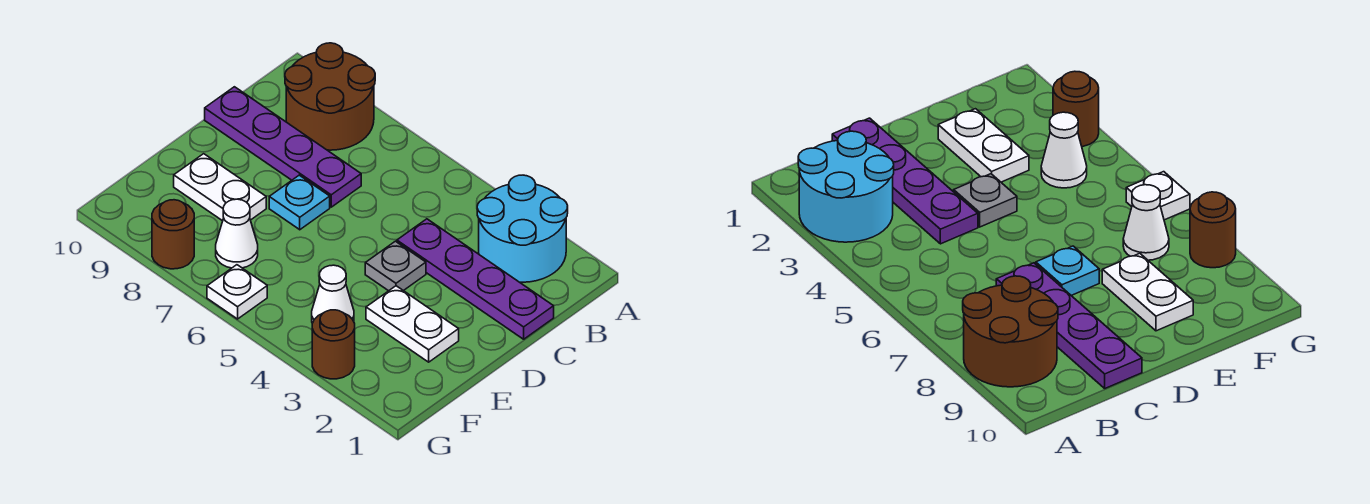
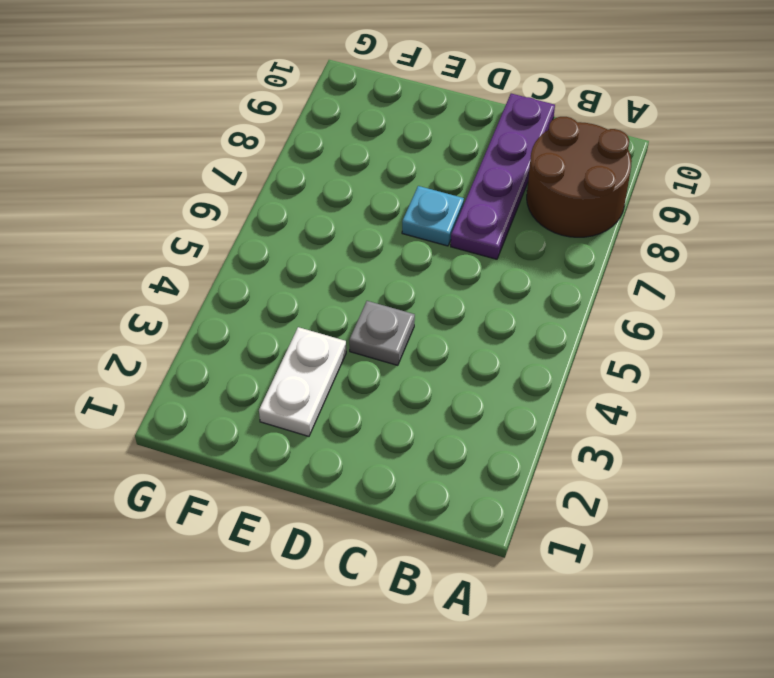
none -> cyan 2x2 round brick [477,175,568,282]
none -> purple 1x4 plate [397,219,554,339]
none -> white 1x2 plate [174,154,266,221]

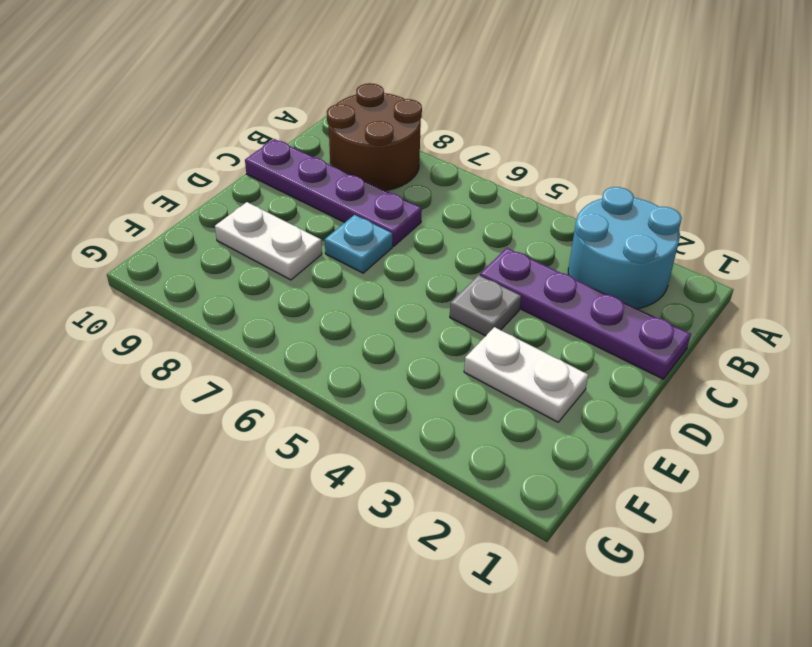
none -> white 1x1 cone [312,265,354,323]
none -> white 1x1 cone [216,199,258,268]
none -> brown 1x1 round brick [312,310,355,379]

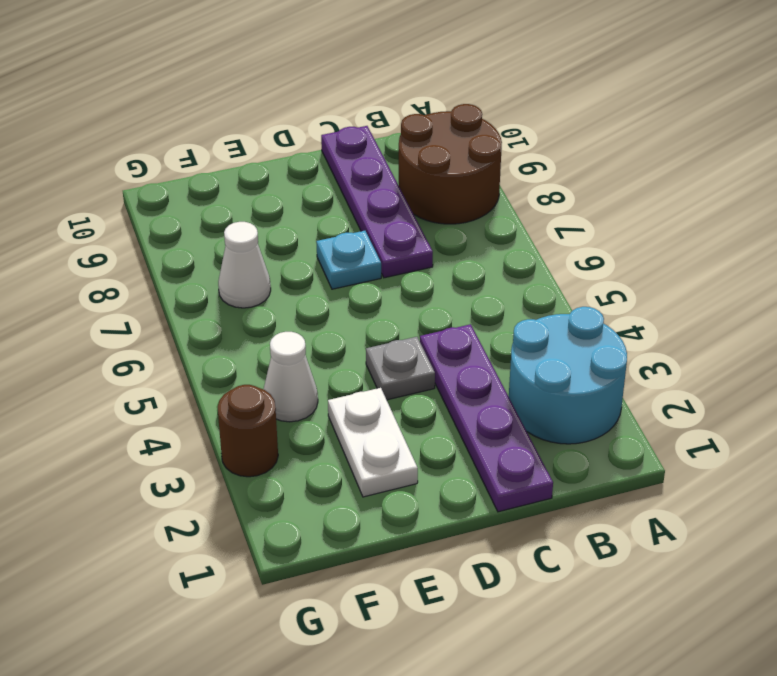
none -> white 1x2 plate [174,154,266,221]
none -> white 1x1 plate [207,265,267,319]
none -> brown 1x1 round brick [152,200,194,269]

